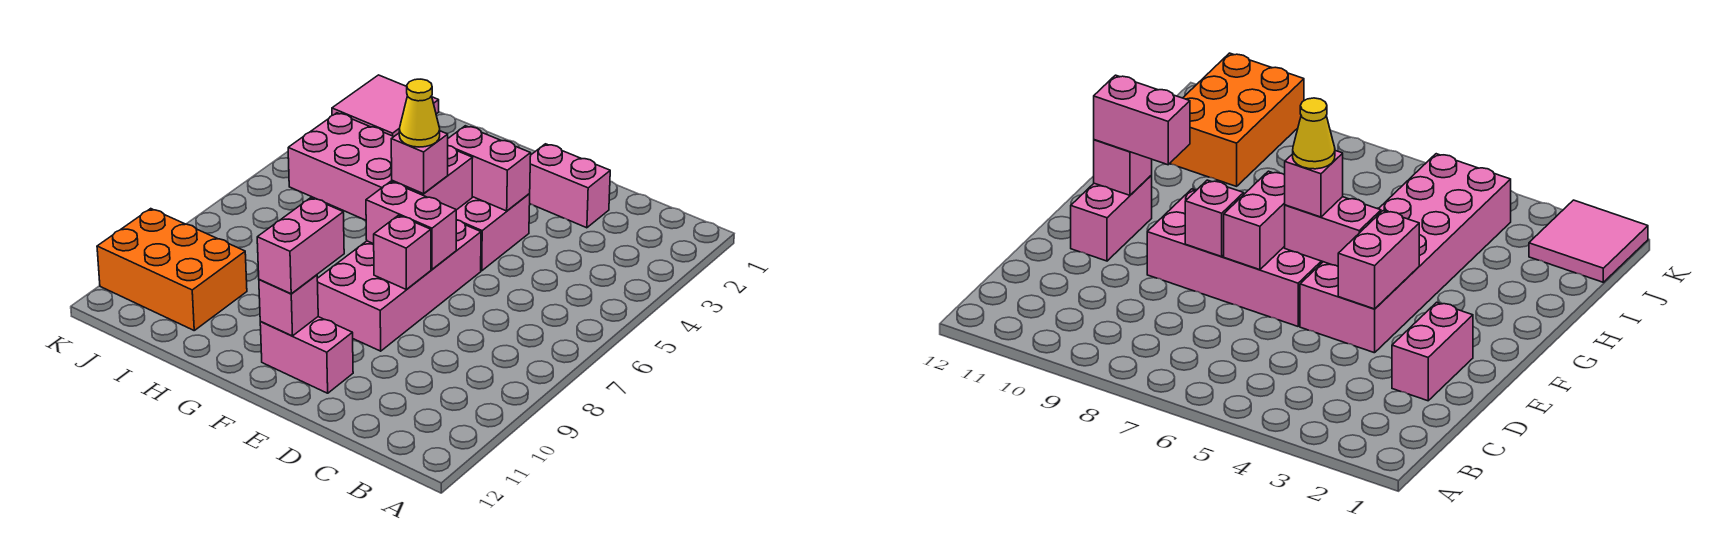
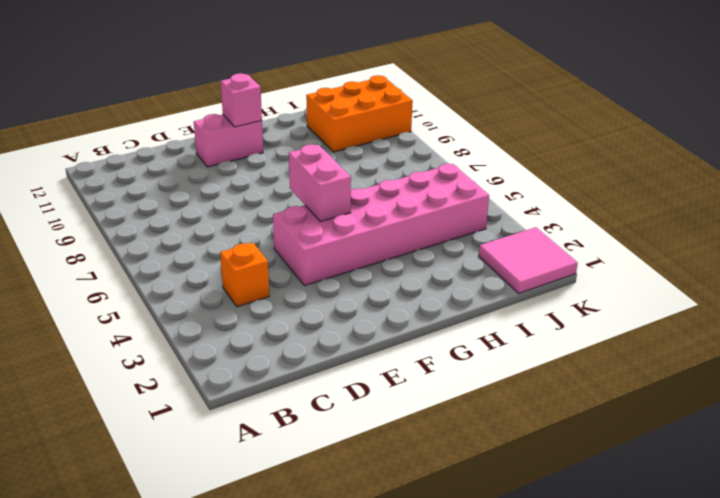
orange 1x1 brick [220,243,269,307] -> none
none -> pink 1x2 brick [529,144,610,228]
none -> pink 2x4 brick [317,220,481,351]
none -> pink 1x2 brick [448,126,531,211]

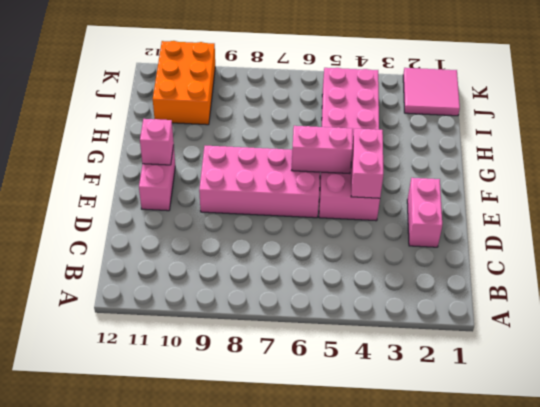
none -> pink 1x2 brick [366,182,456,269]
none -> pink 1x1 brick [374,215,431,290]
none -> pink 1x1 brick [391,131,448,194]

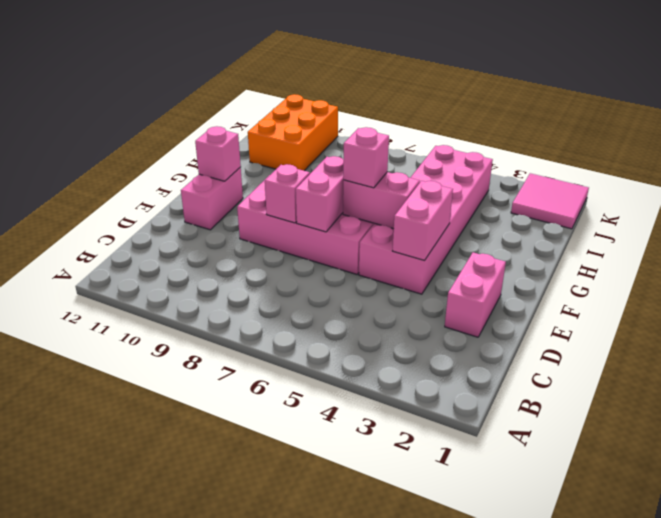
none -> pink 1x2 brick [257,198,344,294]
none -> yellow 1x1 cone [399,79,440,147]

